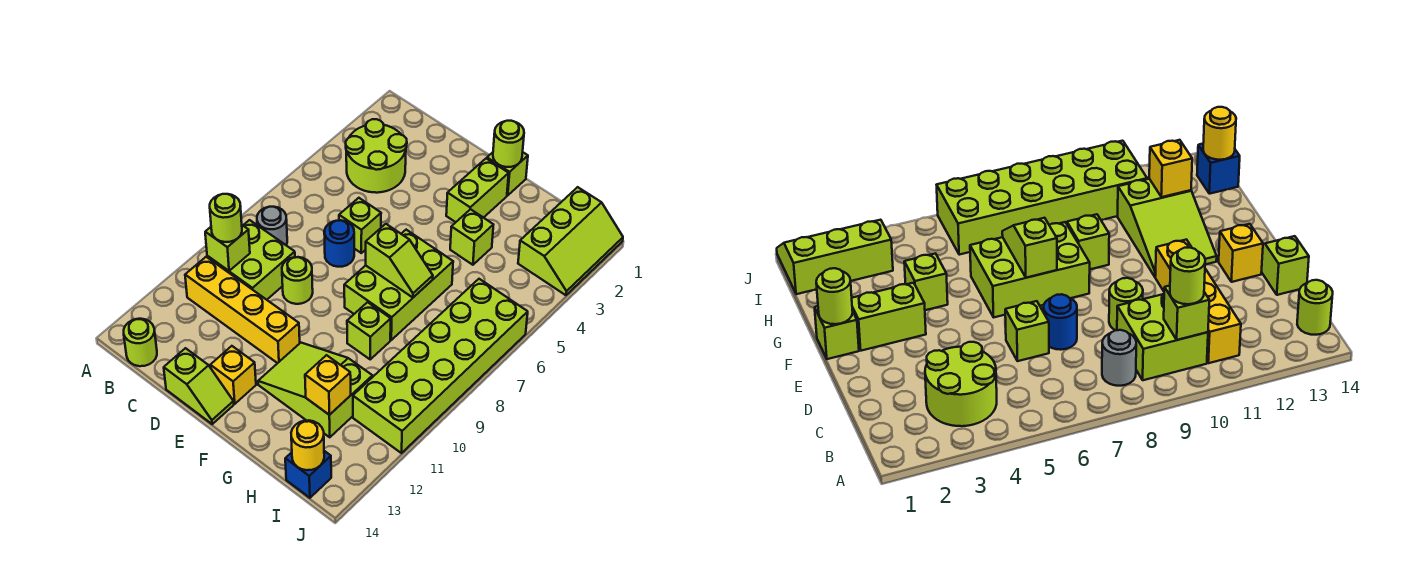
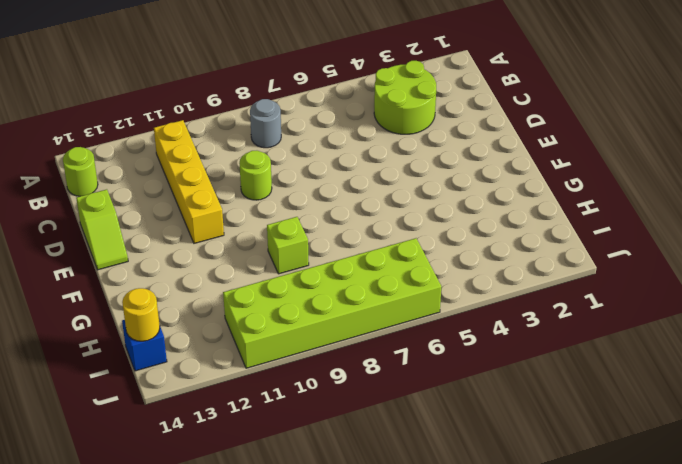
none -> lime 2x2 brick [207,220,295,300]
none -> lime 1x1 brick [339,198,381,253]
none -> blue 1x1 round brick [324,220,354,267]

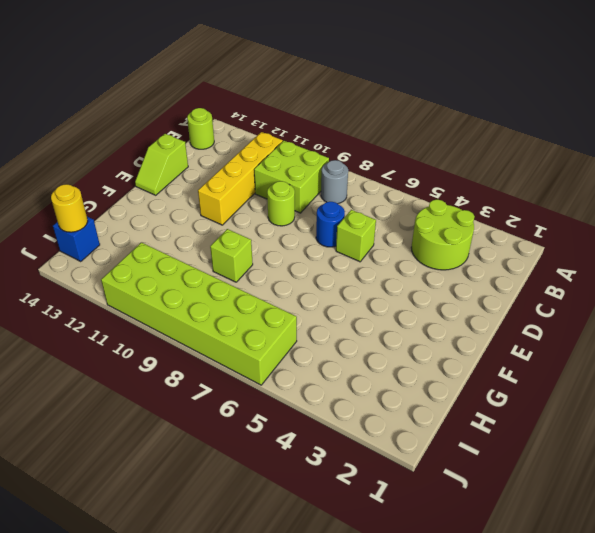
none -> yellow 1x1 brick [210,346,256,404]
none -> lime 1x1 brick [487,152,528,195]
none -> lime 1x2 brick [446,159,509,222]

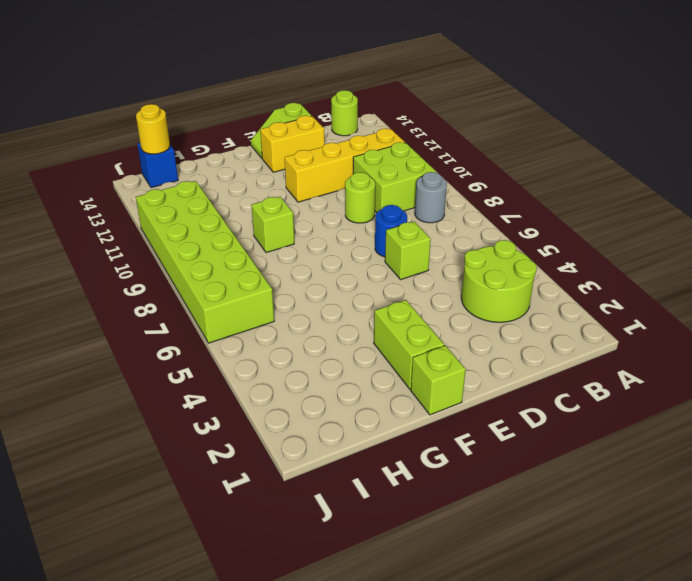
yellow 1x2 brick [260,116,325,172] -> yellow 1x1 brick [210,346,256,404]
none -> lime 2x3 brick [344,230,453,340]
none -> lime 2x3 slope [258,343,372,437]
none -> lime 1x1 brick [450,209,493,265]

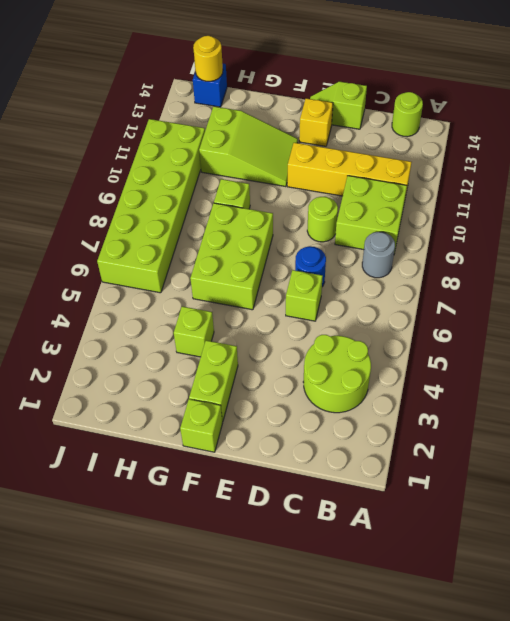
none -> lime 2x3 slope [518,187,623,295]
none -> lime 1x1 brick [205,225,250,271]
none -> lime 1x1 round brick [493,121,524,167]

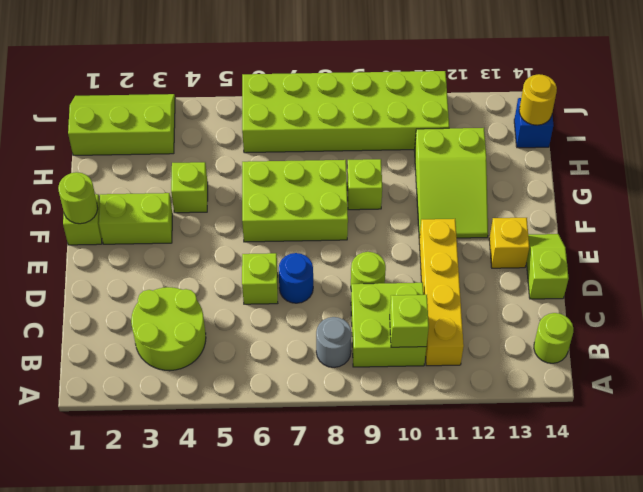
none -> lime 1x2 slope [366,224,433,298]
none -> yellow 1x1 brick [305,355,351,415]
none -> lime 1x1 round brick [210,194,242,242]

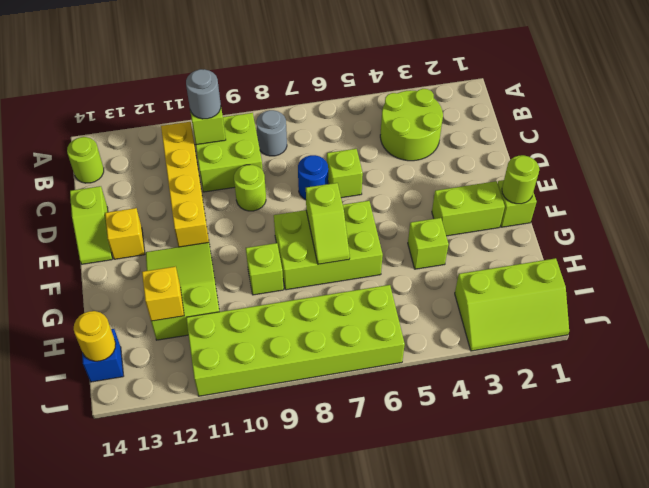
grey 1x1 round brick [186,69,221,119] -> lime 1x1 round brick [210,194,242,242]

